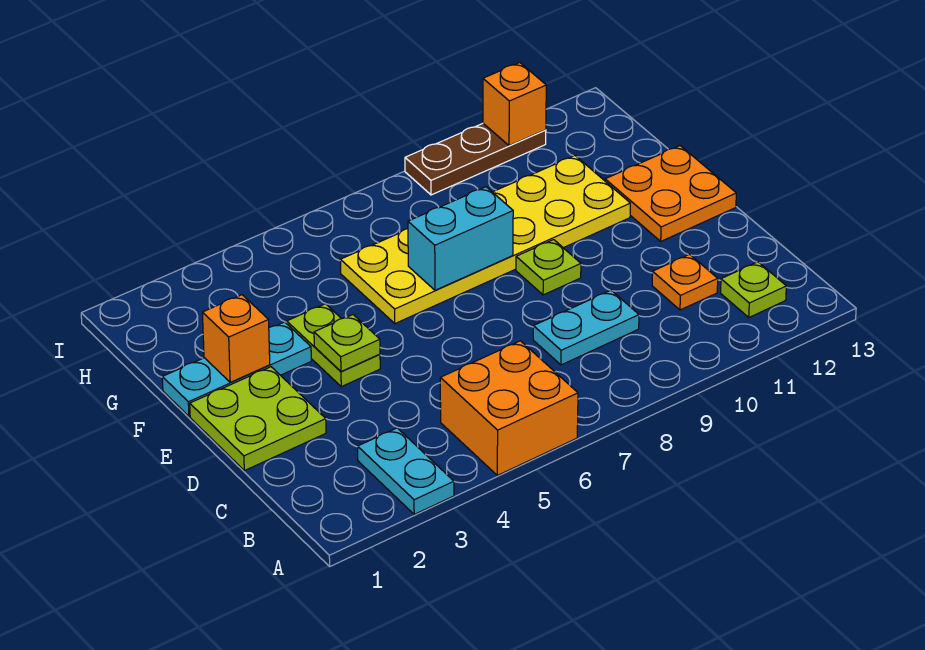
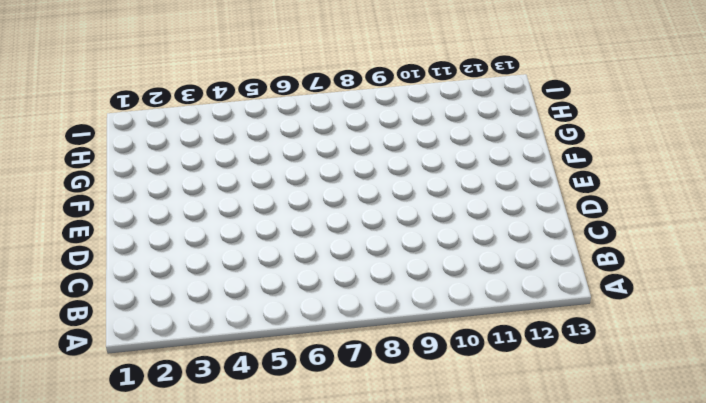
none -> cyan 1x2 plate [358,428,454,514]
none -> orange 2x2 brick [440,341,578,475]
none -> lime 1x1 plate [721,262,786,317]

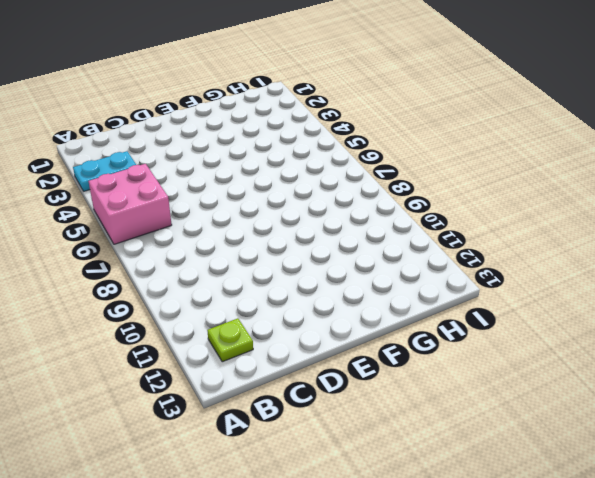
pink 2x2 brick [89,164,172,244] -> orange 2x2 brick [440,341,578,475]
none -> cyan 1x2 plate [533,290,639,365]
none -> orange 1x1 plate [652,254,718,310]
none -> lime 2x2 plate [190,367,326,471]

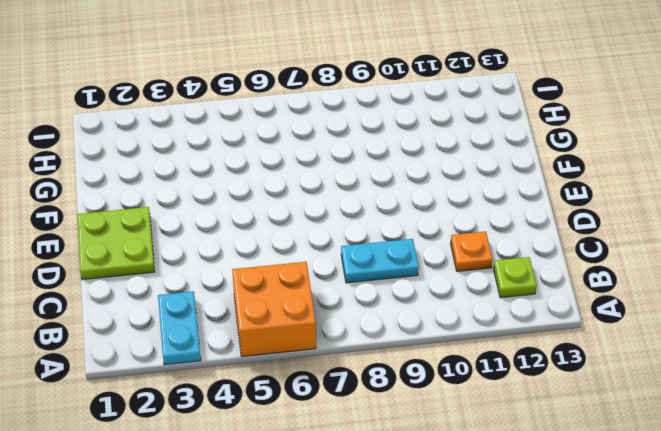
none -> lime 1x2 plate [287,304,380,387]
none -> lime 1x1 plate [516,240,581,295]
none -> orange 2x2 plate [605,146,736,241]

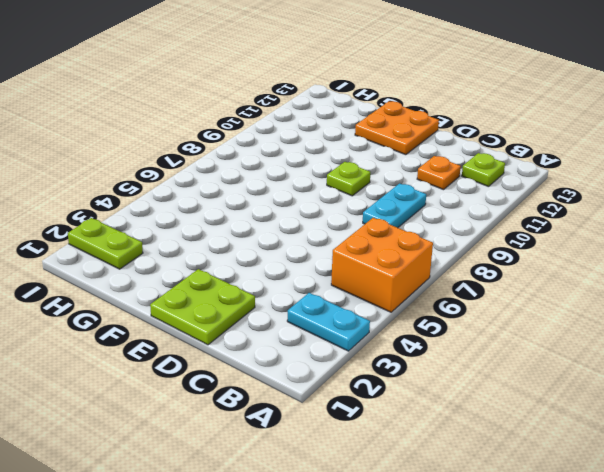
lime 1x2 plate [68,218,143,269] -> lime 1x2 plate moved to [287,304,380,387]
none -> cyan 1x3 plate [162,322,311,416]
none -> yellow 2x6 plate [340,156,630,323]
none -> brown 1x3 plate [405,124,546,195]

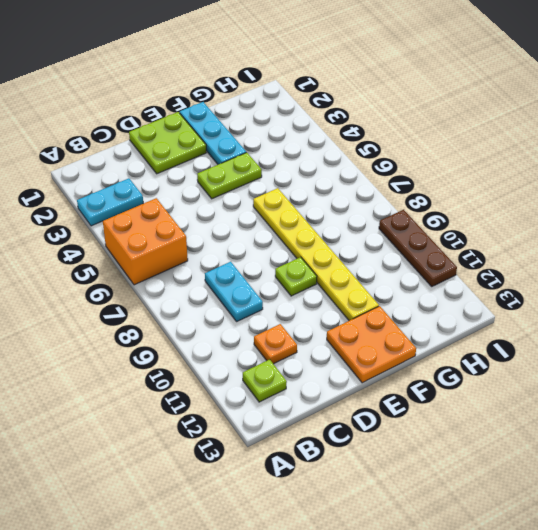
yellow 1x6 plate [253,188,379,321] -> yellow 2x6 plate [340,156,630,323]
none -> lime 1x1 plate [314,315,380,371]
none -> orange 1x1 brick [202,295,270,382]
none -> cyan 1x2 brick [408,187,513,290]

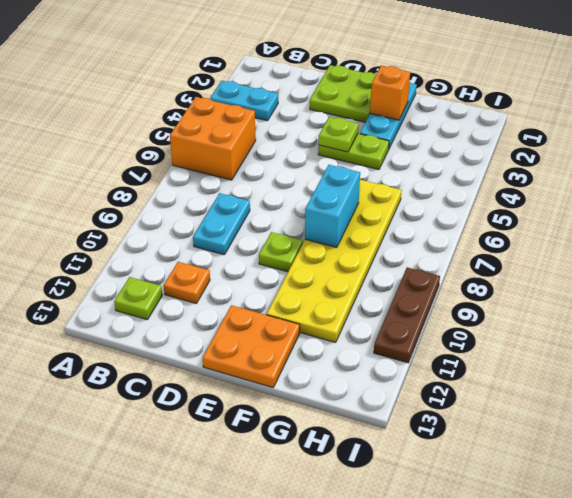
none -> orange 1x1 brick [483,63,546,146]

